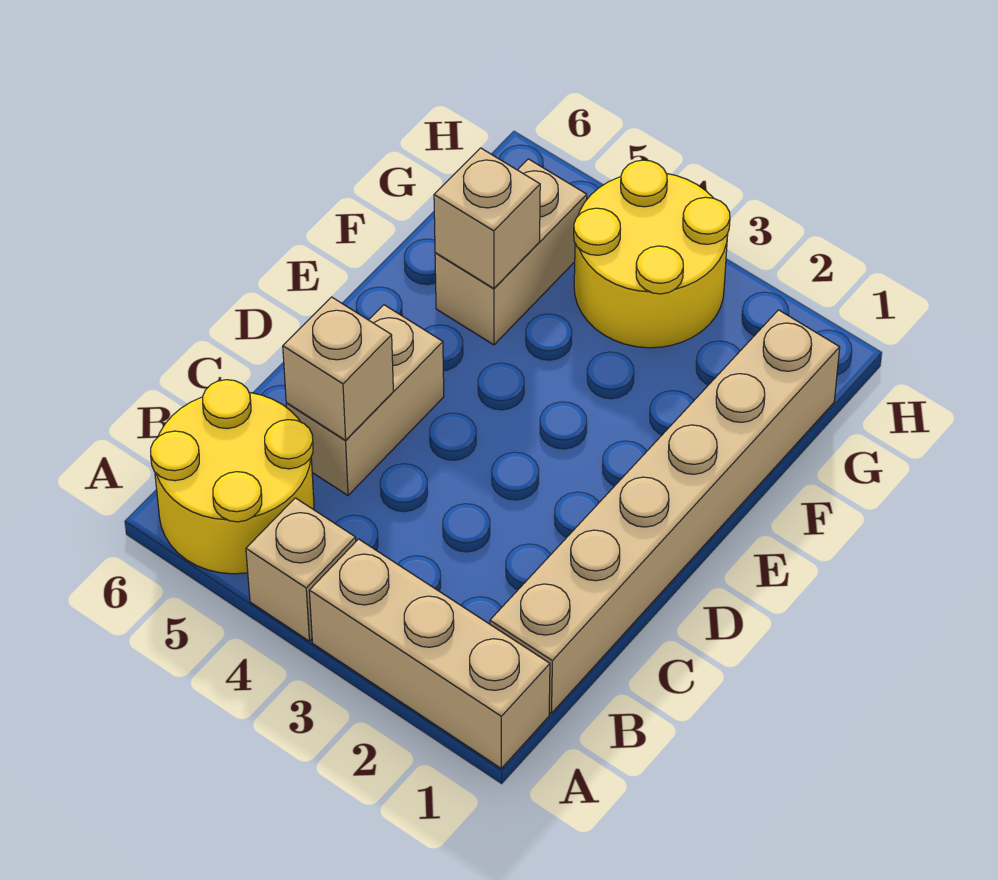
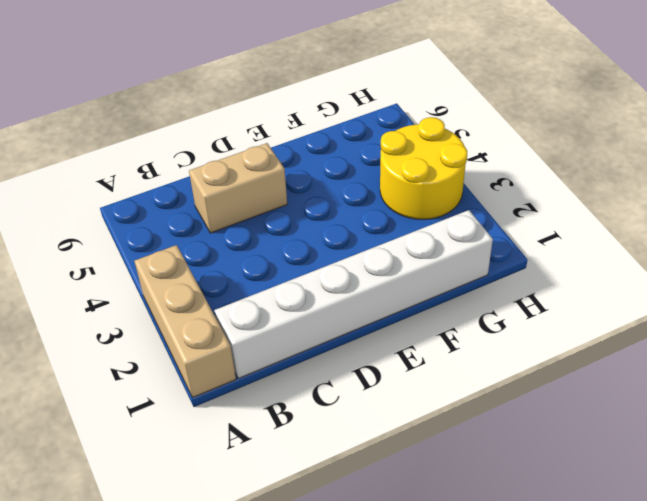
white 1x6 brick [214,210,493,379] -> tan 1x6 brick [490,310,840,713]
none -> tan 1x1 brick [246,498,356,641]
none -> yellow 2x2 round brick [151,380,314,574]

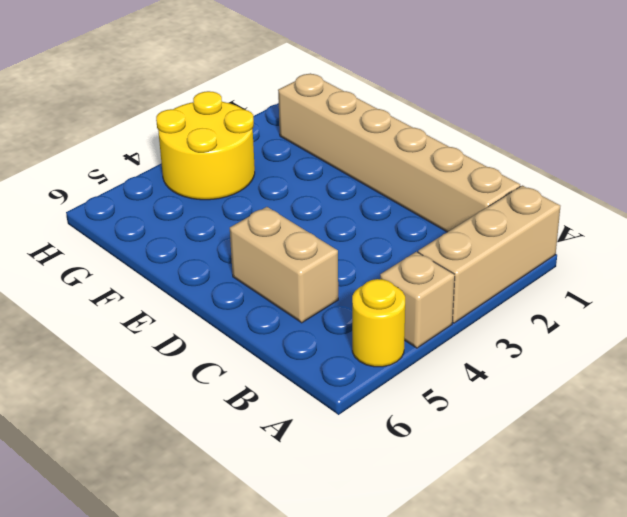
yellow 1x1 round brick [352,279,405,367] -> yellow 2x2 round brick [151,380,314,574]
none -> tan 1x2 brick [435,159,587,345]
none -> tan 1x1 brick [283,297,393,440]

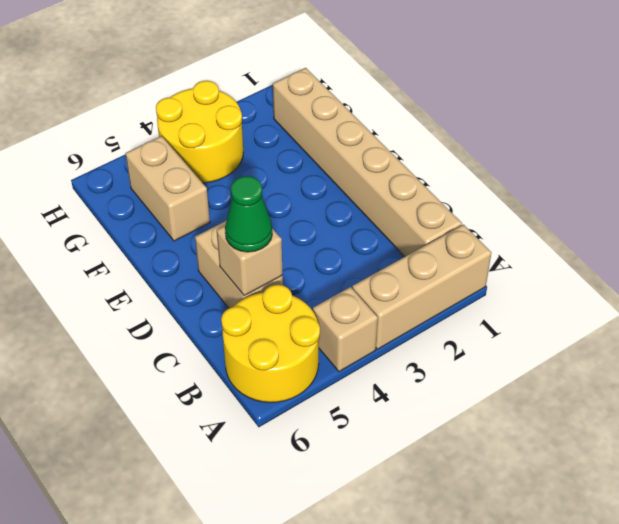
green 1x1 cone [225,176,272,252] -> none
none -> tan 1x1 brick [434,148,540,288]

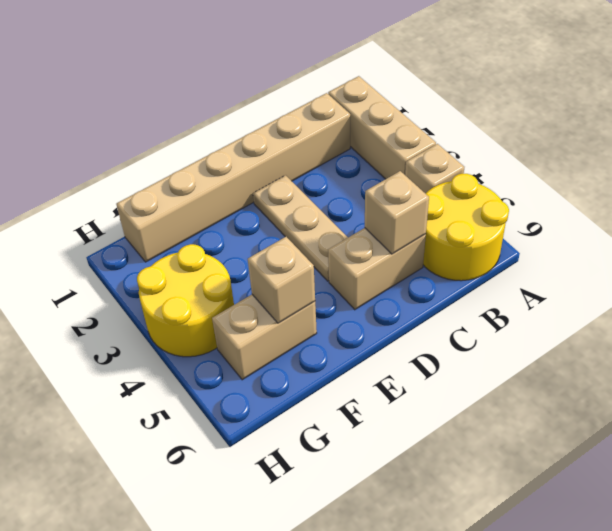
tan 1x3 plate [253,175,348,281] -> none

